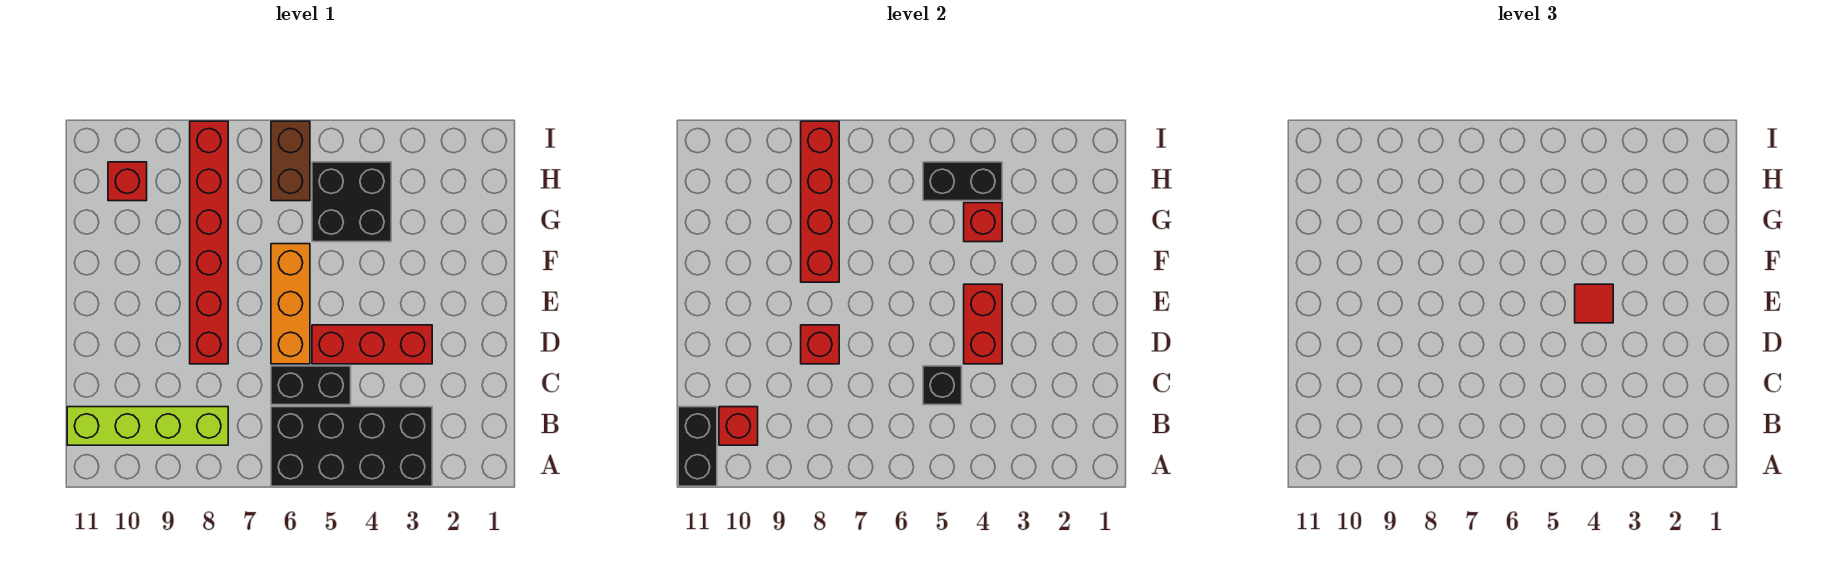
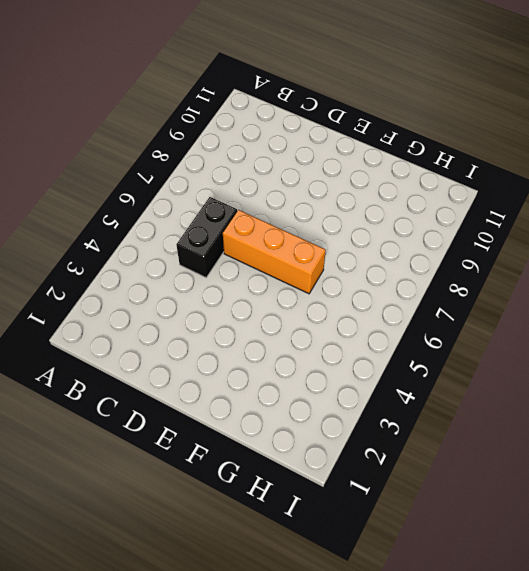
none -> black 2x4 brick [271,407,432,486]
none -> lime 1x4 brick [67,407,228,445]
none -> red 1x3 brick [312,325,432,364]

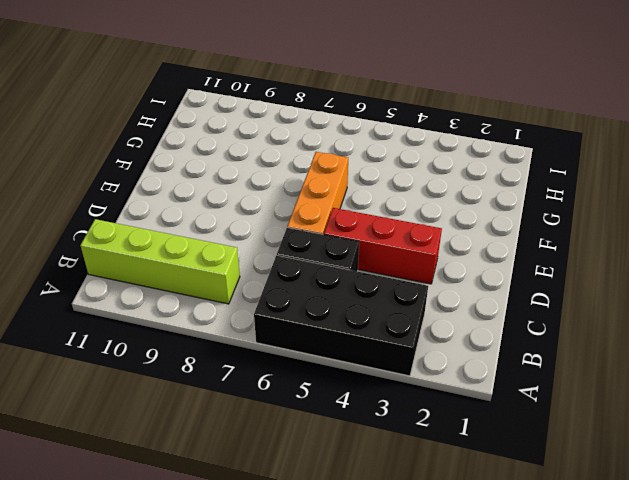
none -> red 1x6 brick [190,121,228,364]
none -> black 2x2 brick [312,162,391,242]
none -> brown 1x2 brick [271,121,310,201]

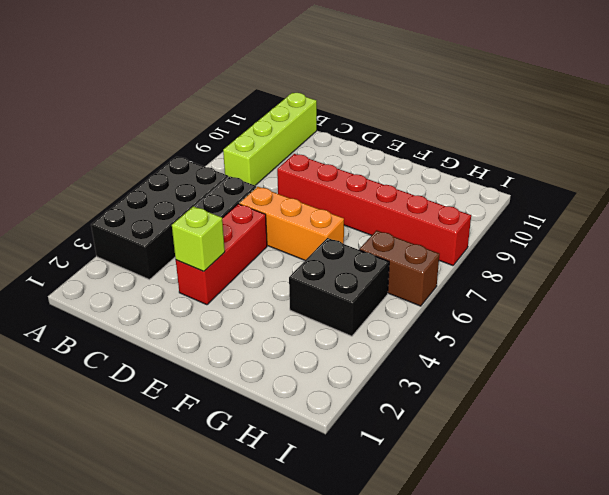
lime 1x1 brick [172,206,225,271] -> none
none -> red 1x1 brick [108,162,147,201]
none -> black 1x2 brick [678,407,717,486]
none -> red 1x1 brick [719,407,758,445]

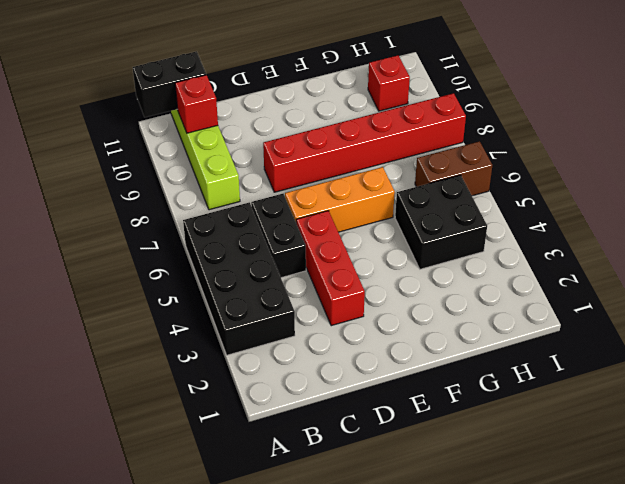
none -> black 1x1 brick [923,366,962,405]
none -> red 1x2 brick [964,284,1002,364]
none -> red 1x1 brick [801,325,839,364]

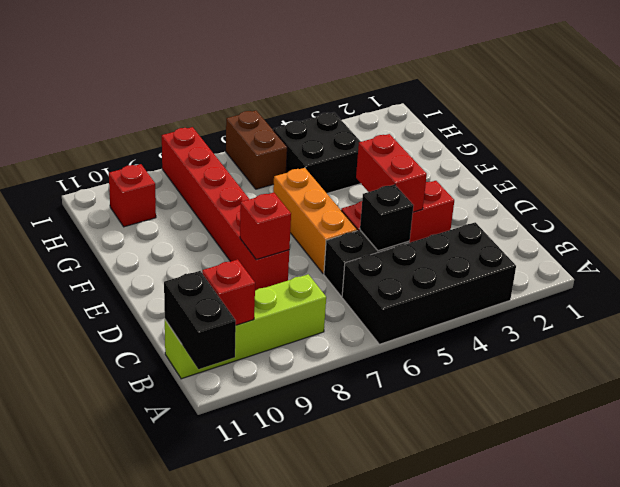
none -> red 1x4 brick [801,121,839,282]
none -> red 1x1 brick [964,203,1002,242]
none -> black 1x2 brick [923,162,1002,201]

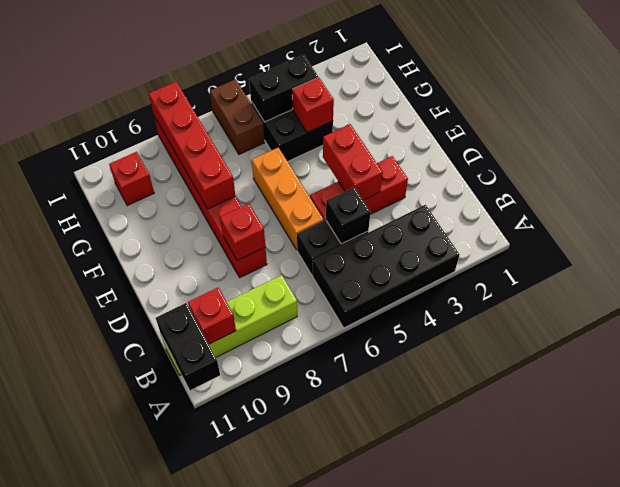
none -> red 1x1 tile [1575,284,1613,323]

